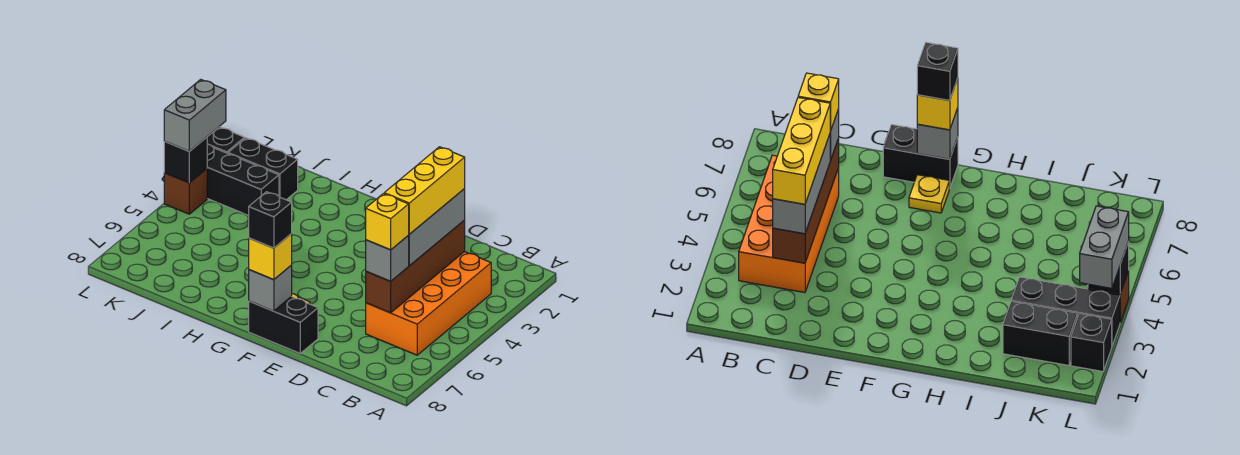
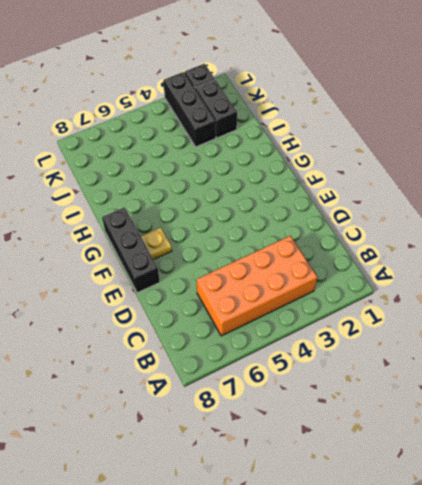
black 1x3 brick [102,207,160,293] -> black 1x2 brick [249,297,318,353]
none -> brown 1x1 brick [164,169,207,214]
none -> brown 1x4 brick [366,220,465,313]
none -> grey 1x1 brick [249,265,292,311]

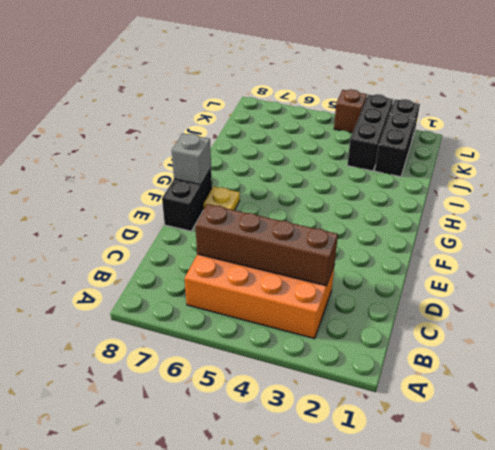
none -> black 1x1 brick [164,137,207,183]
none -> grey 1x3 brick [408,189,465,266]
none -> grey 1x1 brick [366,236,409,281]

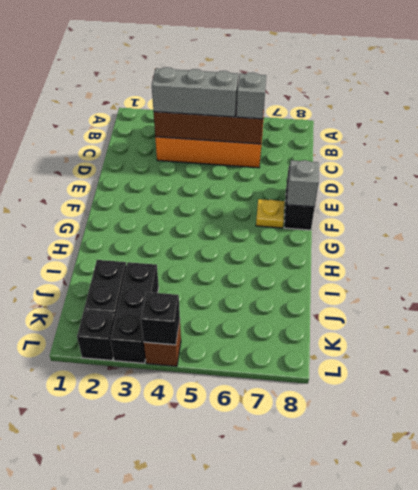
none -> yellow 1x1 brick [249,234,292,280]
none -> grey 1x2 brick [164,79,226,151]
none -> yellow 1x3 brick [384,147,465,234]

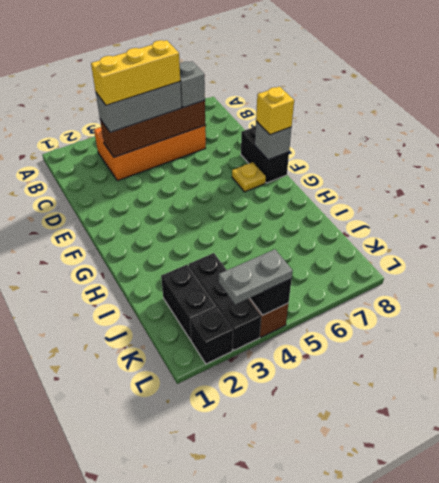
grey 1x2 plate [219,249,293,305] -> grey 1x2 brick [164,79,226,151]
none -> yellow 1x1 brick [366,194,409,250]
none -> black 1x1 brick [249,192,292,248]

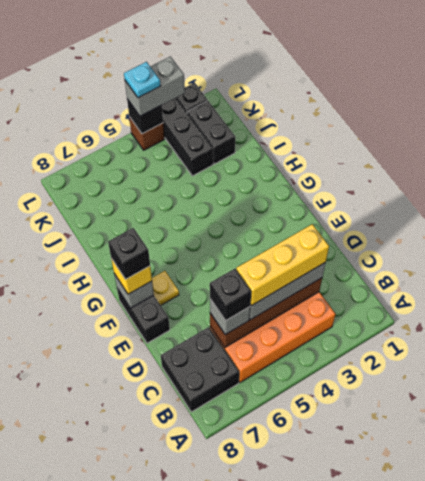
black 2x2 brick [161,327,239,412] -> none
black 1x1 brick [210,269,251,321] -> yellow 1x1 brick [366,194,409,250]
cyan 1x1 plate [124,62,160,98] -> none

